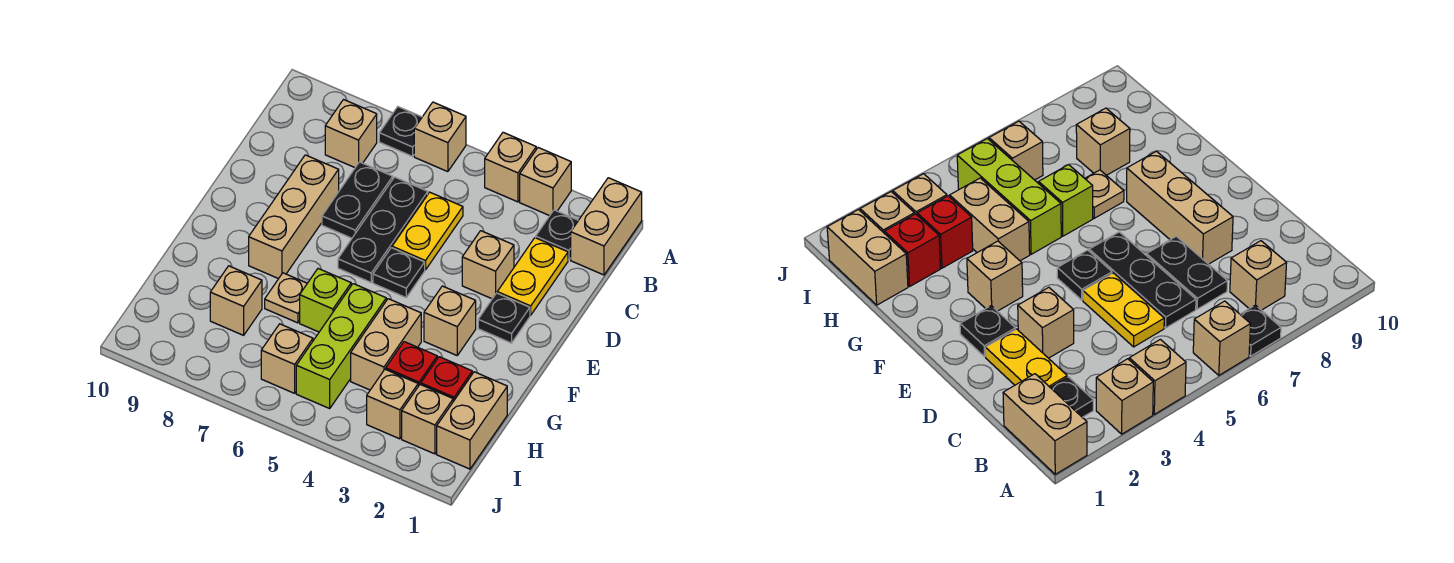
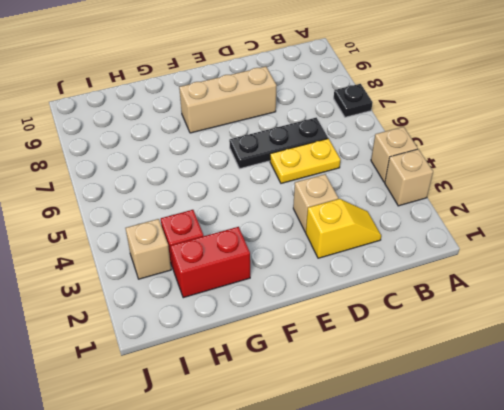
yellow 1x2 slope [306,199,381,258] -> yellow 1x2 plate [497,238,568,315]
red 1x2 brick [170,227,250,298] -> red 1x1 brick [421,357,472,401]
none -> tan 1x2 brick [571,178,642,275]
none -> tan 1x1 brick [414,102,466,172]
none -> black 1x1 plate [536,210,578,260]

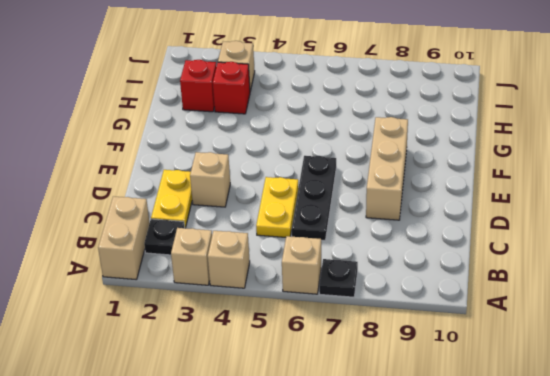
none -> tan 1x1 brick [325,100,377,168]
none -> black 1x2 plate [322,162,393,238]
none -> black 1x1 plate [478,293,530,343]

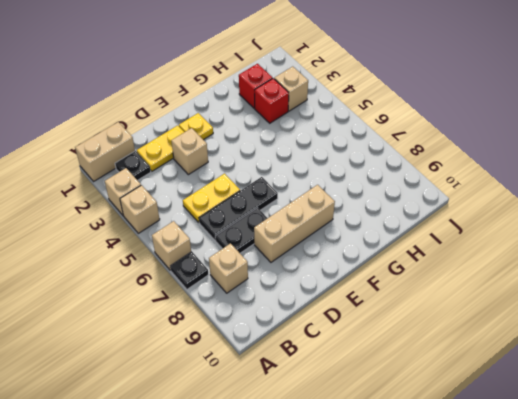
yellow 1x1 plate [179,113,213,140] -> black 1x1 plate [478,293,530,343]
none -> black 1x1 plate [373,248,425,297]
none -> tan 1x1 brick [424,286,476,355]
none -> tan 1x2 brick [351,299,421,390]

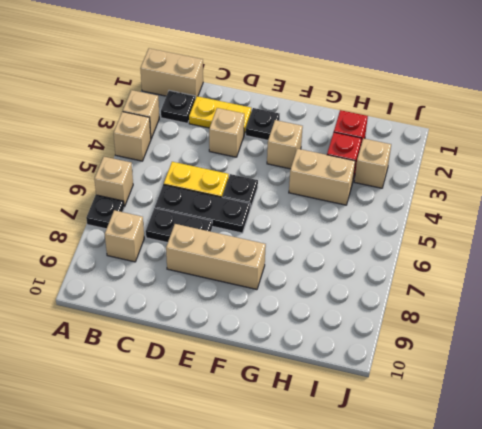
none -> lime 1x3 brick [296,284,386,408]
none -> lime 1x1 brick [300,269,351,332]
none -> tan 1x1 plate [265,273,307,323]

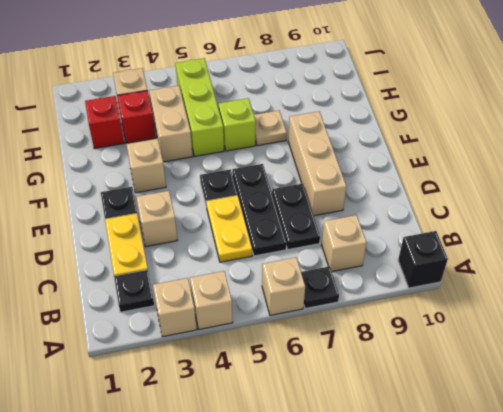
black 1x1 brick [398,231,448,288] -> none
none -> tan 1x2 brick [571,178,642,275]
none -> tan 1x2 brick [437,372,507,469]
none -> tan 1x1 brick [210,266,262,335]

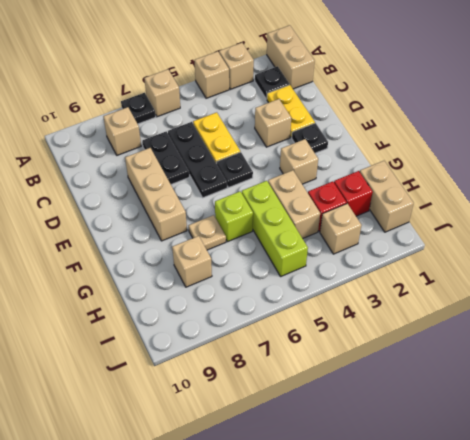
none -> tan 1x1 brick [402,384,453,454]
none -> tan 1x1 brick [261,324,313,393]

